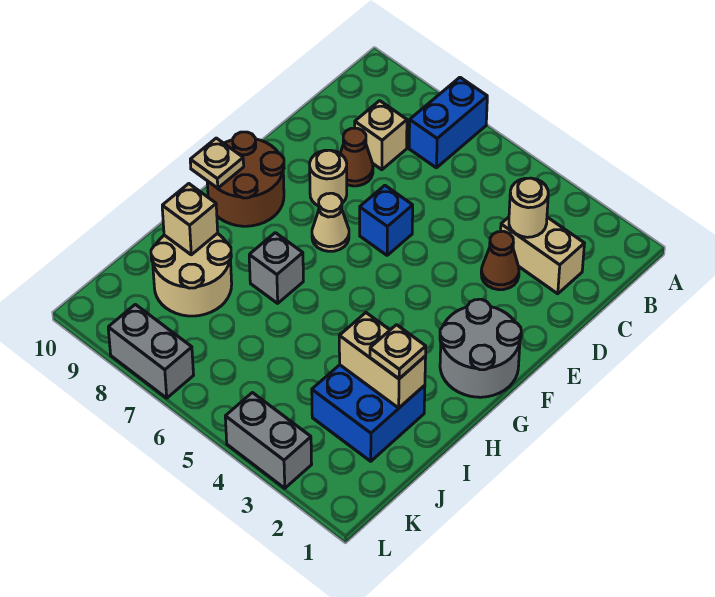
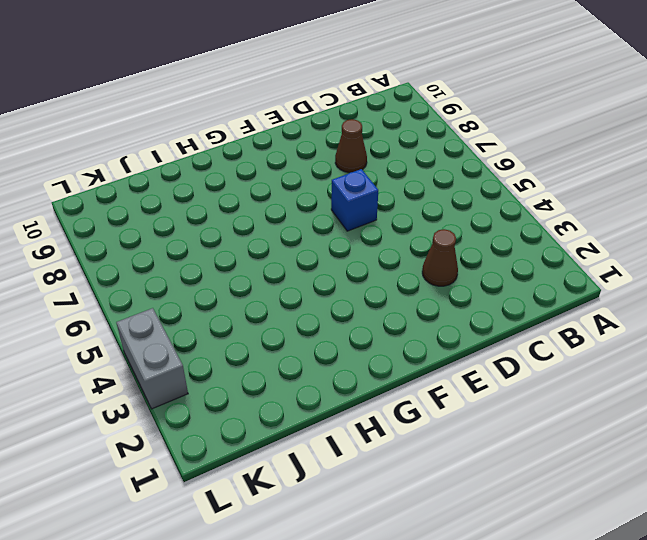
none -> blue 1x2 brick [409,77,487,168]
none -> tan 1x2 brick [501,217,584,294]
none -> tan 1x1 brick [355,101,407,170]

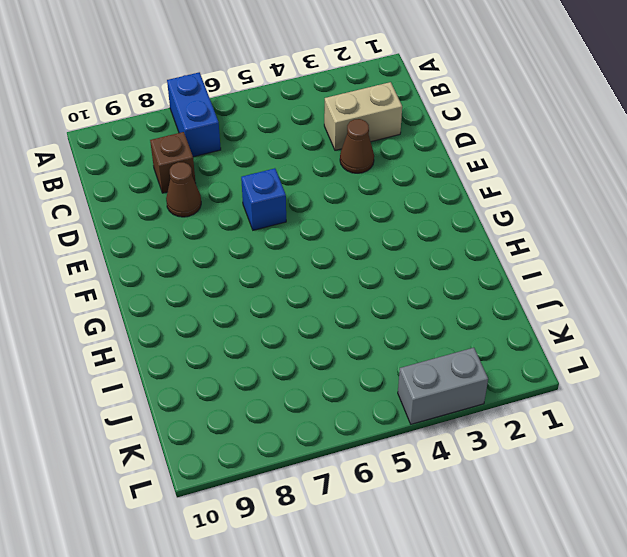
brown 1x1 brick [150,132,196,193] -> tan 1x1 brick [355,101,407,170]
none -> tan 1x1 round brick [310,150,347,206]
none -> grey 2x2 round brick [440,299,521,397]
none -> tan 1x1 cone [312,193,349,251]

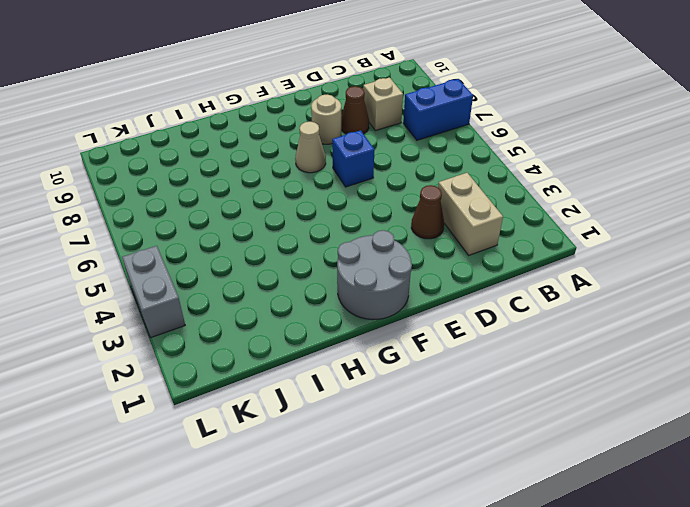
none -> brown 2x2 round brick [207,132,284,226]
none -> grey 1x1 brick [249,233,303,303]
none -> blue 2x2 brick [312,365,425,461]

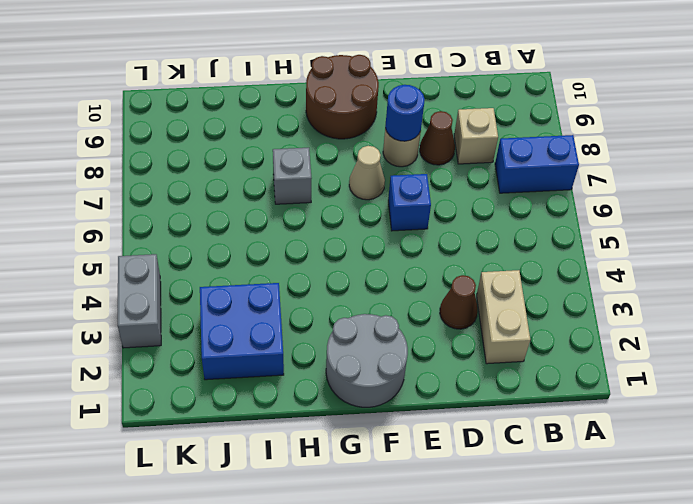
blue 1x1 round brick [385,85,424,141] -> none
none -> tan 2x2 round brick [151,233,232,316]
none -> grey 1x2 brick [108,304,194,398]
none -> tan 1x1 round brick [509,178,548,237]

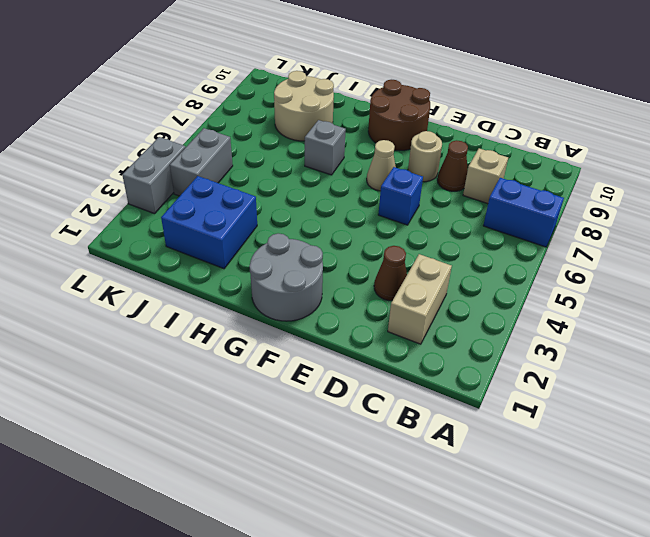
grey 1x2 brick [170,128,233,196] -> grey 1x2 brick moved to [108,304,194,398]
none -> tan 1x1 round brick [509,178,548,237]
none -> tan 1x1 plate [190,138,244,188]
none -> tan 1x2 brick [339,313,426,408]

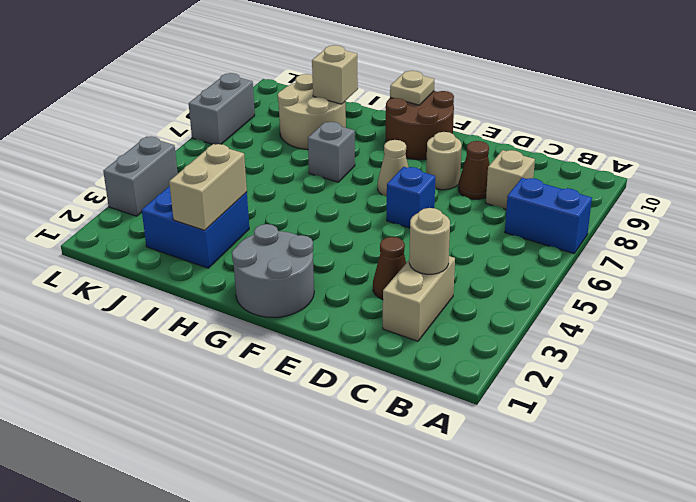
none -> tan 1x1 plate [370,325,426,379]

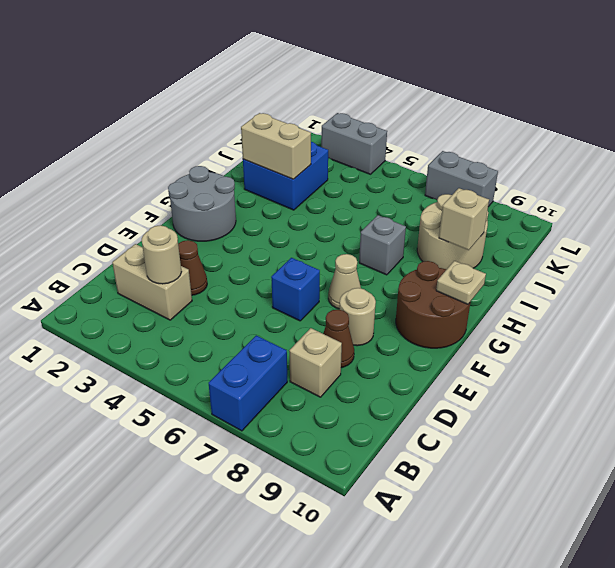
none -> tan 1x1 plate [370,325,426,379]

